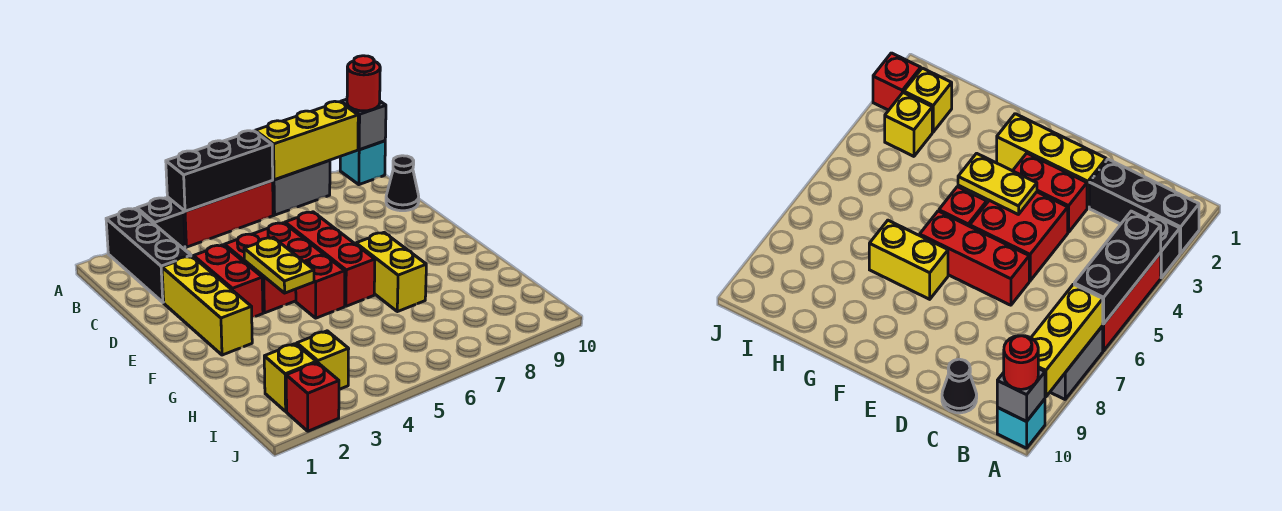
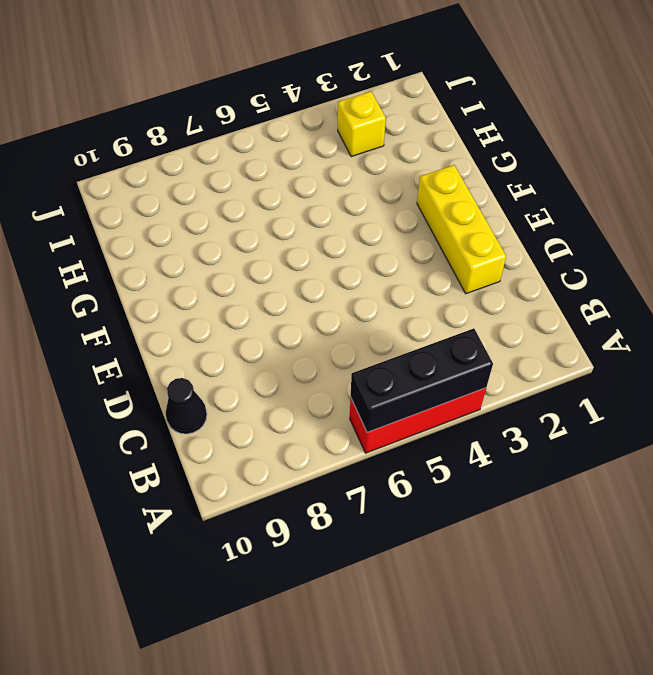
none -> black 1x3 brick [106,208,191,302]
none -> black 1x1 brick [137,198,185,248]
none -> grey 1x2 brick [272,160,330,215]

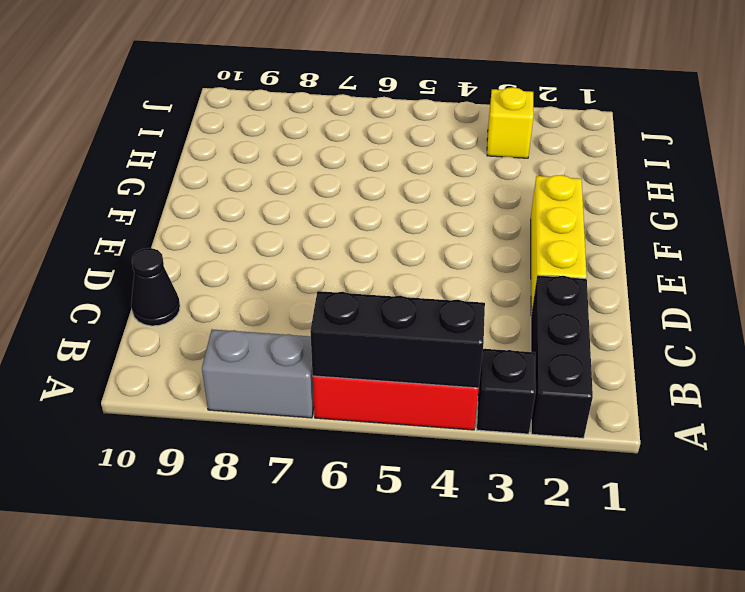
none -> cyan 1x1 brick [340,141,385,185]
none -> red 1x2 brick [194,245,263,317]
none -> red 2x2 brick [225,223,324,313]

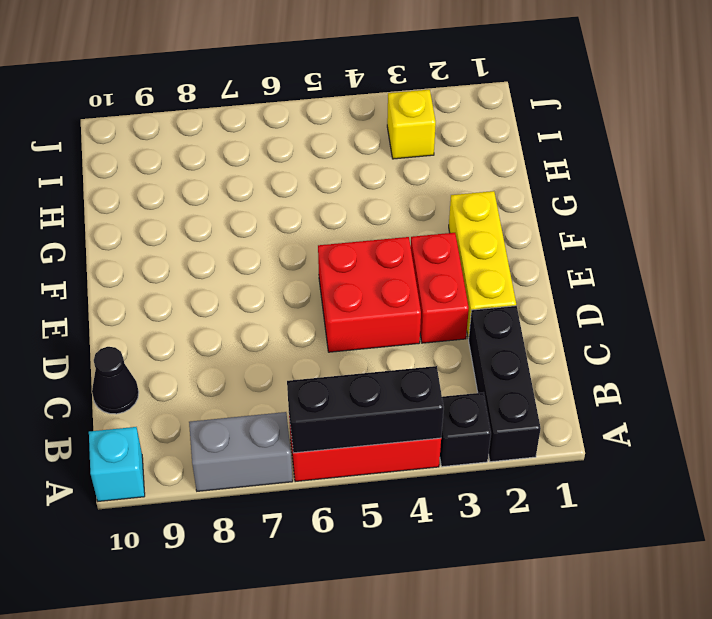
none -> red 1x3 brick [285,212,375,306]
none -> red 1x1 brick [296,255,345,318]
none -> yellow 1x2 brick [356,233,426,312]

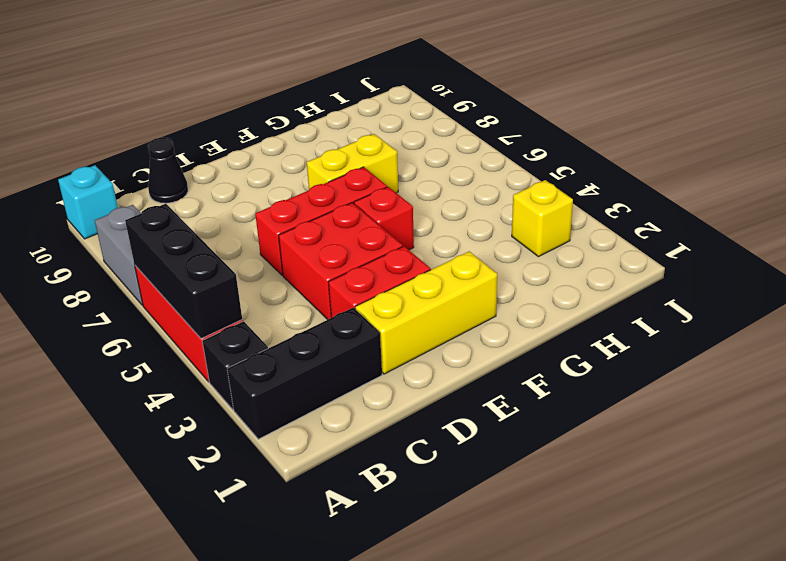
none -> yellow 1x1 brick [264,344,316,411]
none -> red 1x1 brick [286,362,339,431]
none -> yellow 1x3 brick [255,101,358,180]

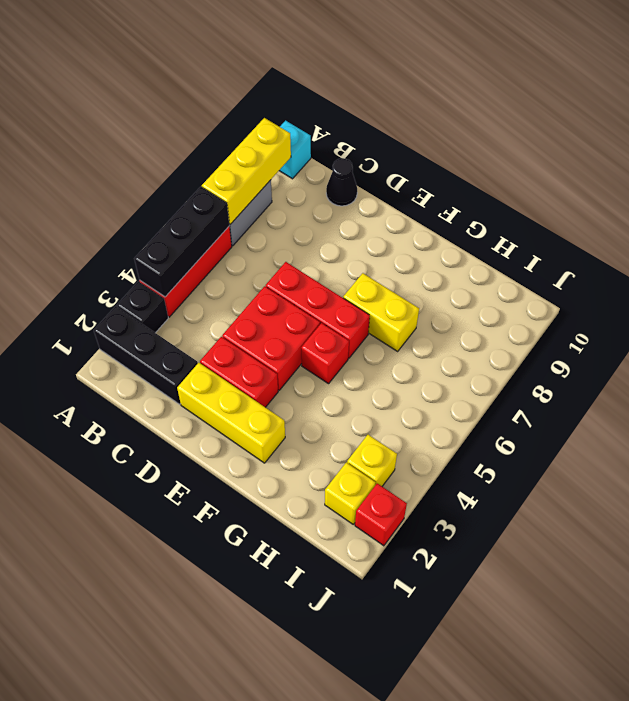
none -> grey 1x1 brick [341,99,386,150]
none -> yellow 1x2 plate [244,238,314,293]
none -> red 1x1 round brick [347,56,380,111]

